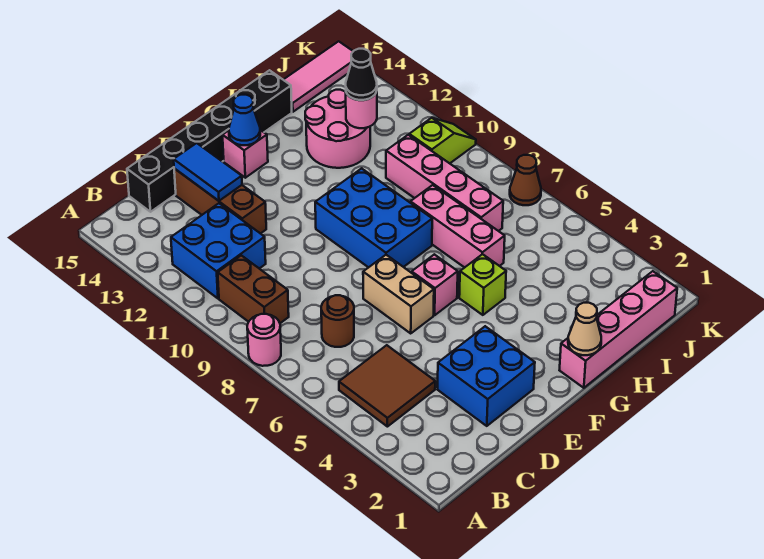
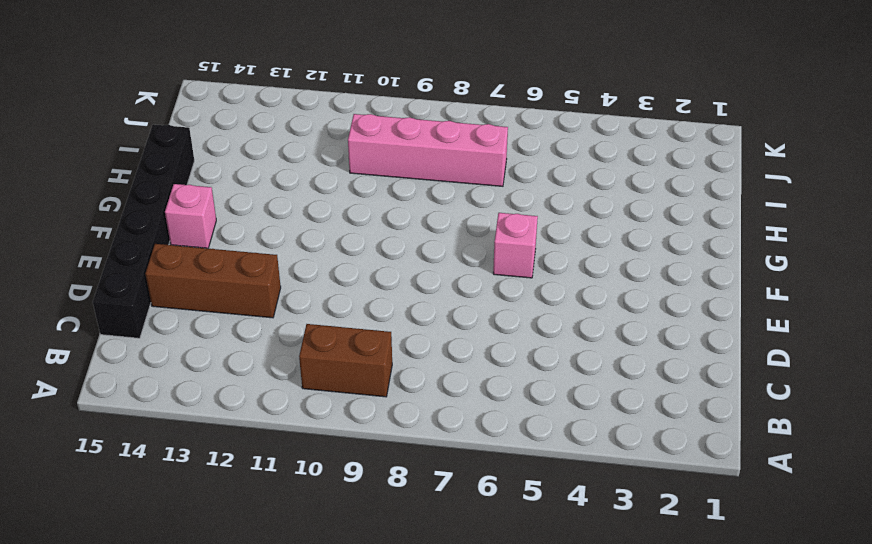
none -> pink 1x1 round brick [247,314,281,366]
none -> brown 2x2 tile [339,345,435,427]
none -> blue 2x2 brick [171,203,266,298]

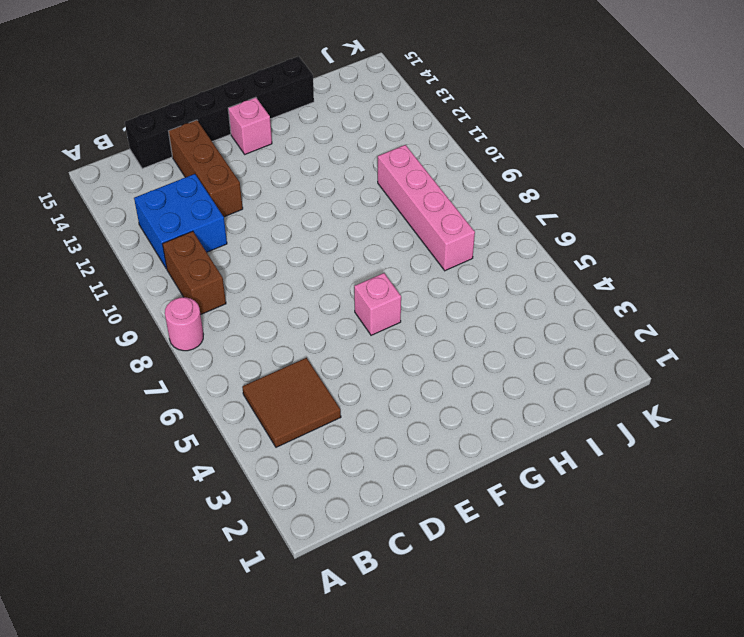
none -> brown 1x1 round brick [321,295,354,347]
none -> blue 2x2 brick [438,326,535,426]
none -> tan 1x2 brick [363,255,434,333]

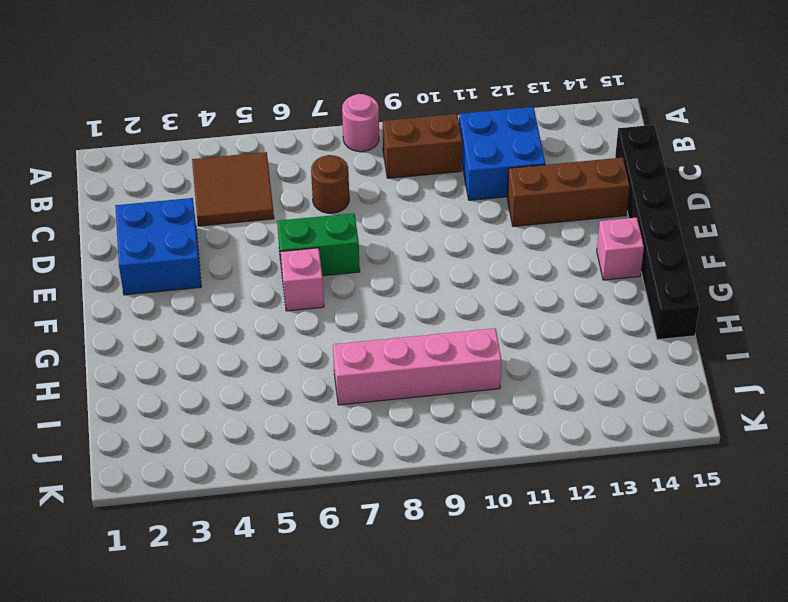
green 1x2 brick [277,213,360,276] -> tan 1x2 brick [363,255,434,333]
none -> blue 2x3 brick [315,168,432,267]
none -> pink 1x4 brick [560,271,677,388]
none -> lime 1x1 brick [459,254,506,315]

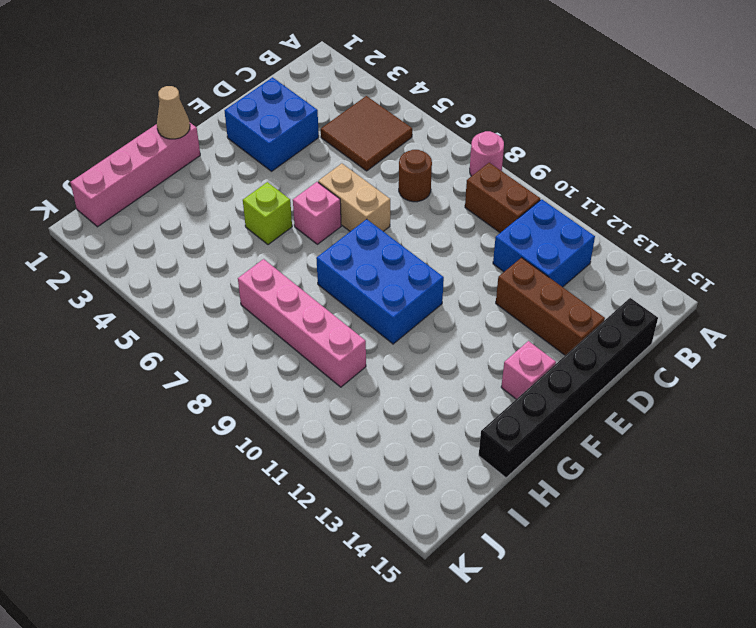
none -> pink 1x3 brick [410,185,505,268]
none -> pink 2x2 round brick [305,90,370,168]
none -> pink 1x3 tile [284,41,353,112]

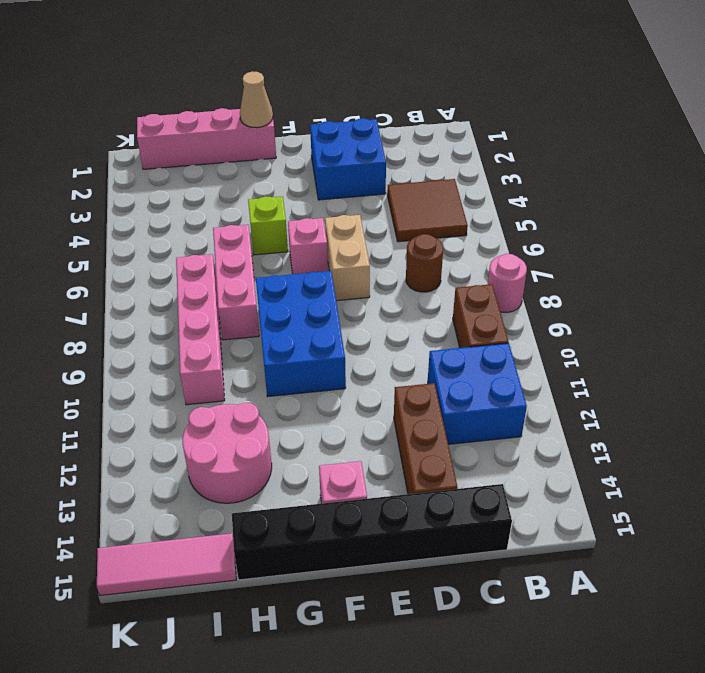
none -> lime 1x2 slope [409,118,476,163]
none -> brown 1x1 cone [510,155,541,205]
none -> blue 1x2 tile [174,143,242,201]

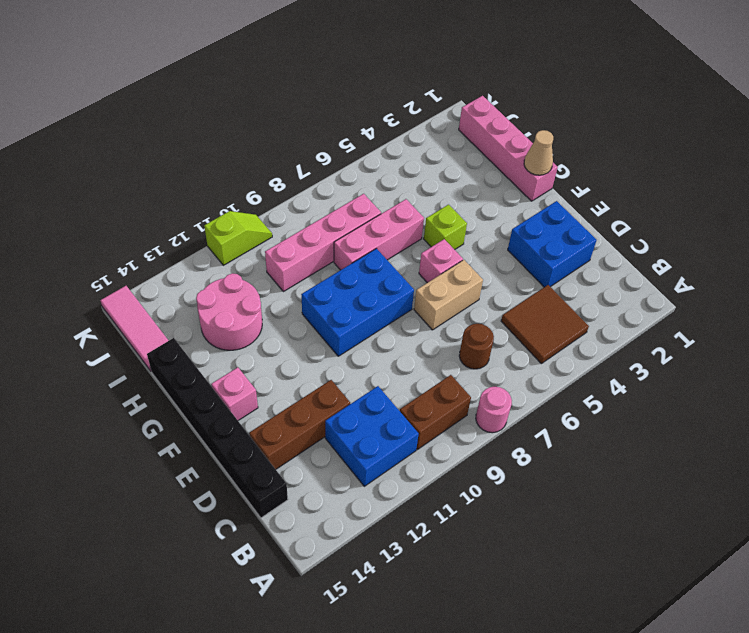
lime 1x2 slope [204,211,272,265] -> lime 1x2 slope turned to [409,118,476,163]
none -> brown 1x1 cone [510,155,541,205]
none -> blue 1x2 tile [174,143,242,201]
none -> blue 1x1 cone [229,95,260,145]

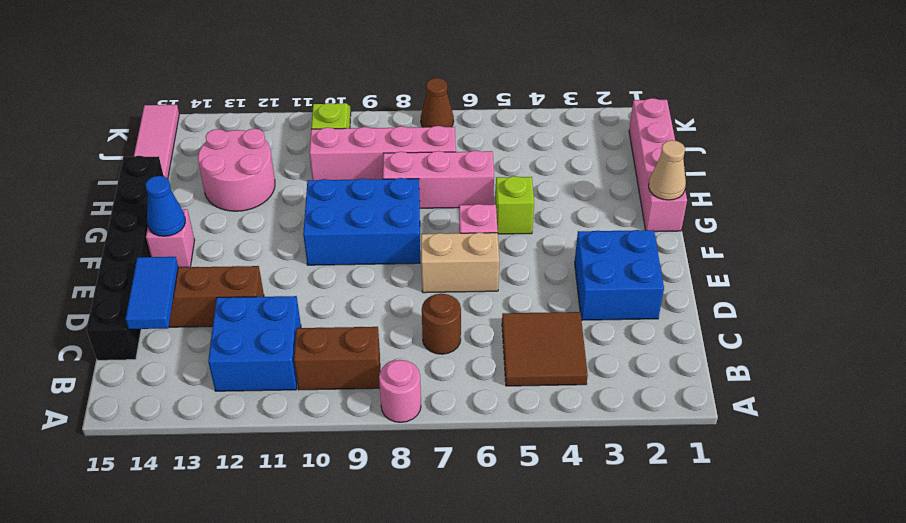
blue 1x2 tile [125,257,178,329] -> blue 1x2 tile turned to [174,143,242,201]
none -> pink 1x1 round brick [346,91,377,128]
none -> black 1x1 cone [346,49,377,100]

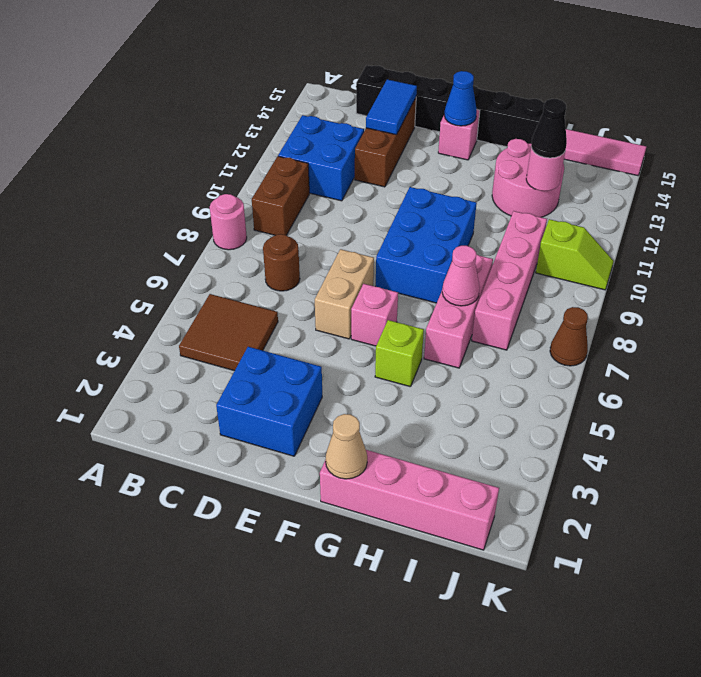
pink 1x1 cone [442,246,480,306] -> none

